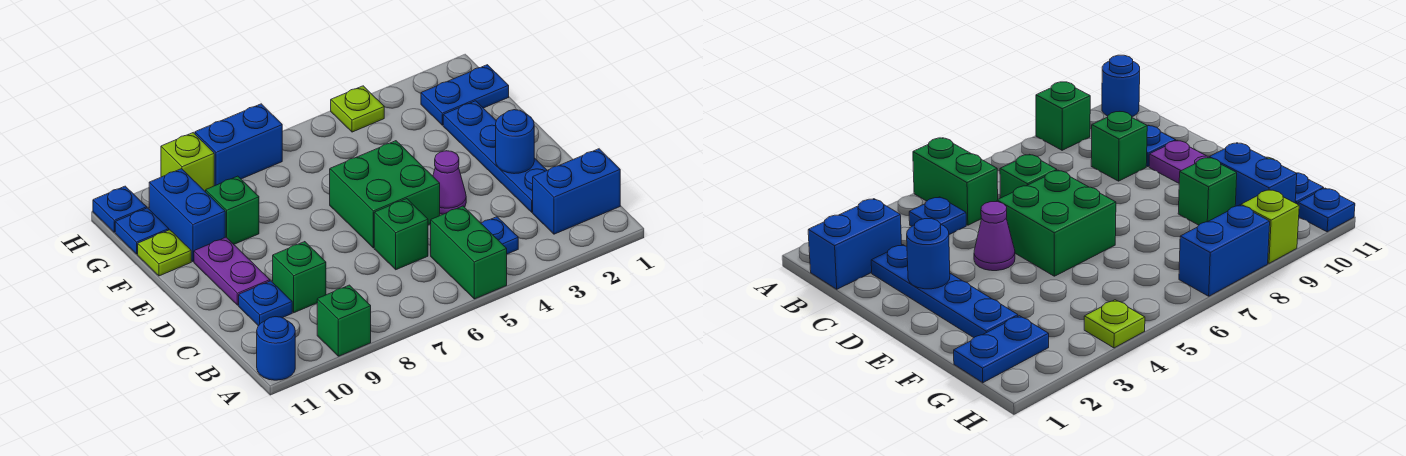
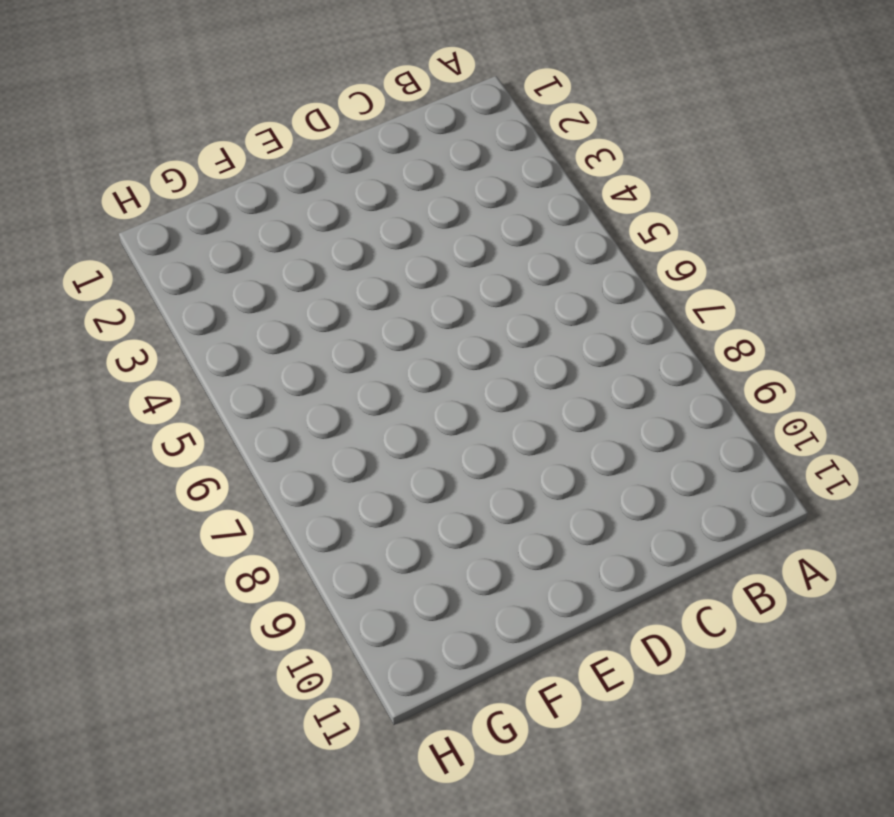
none -> green 1x2 brick [431,206,507,299]
none -> green 1x1 brick [317,285,371,356]
none -> blue 1x1 round brick [257,317,295,380]

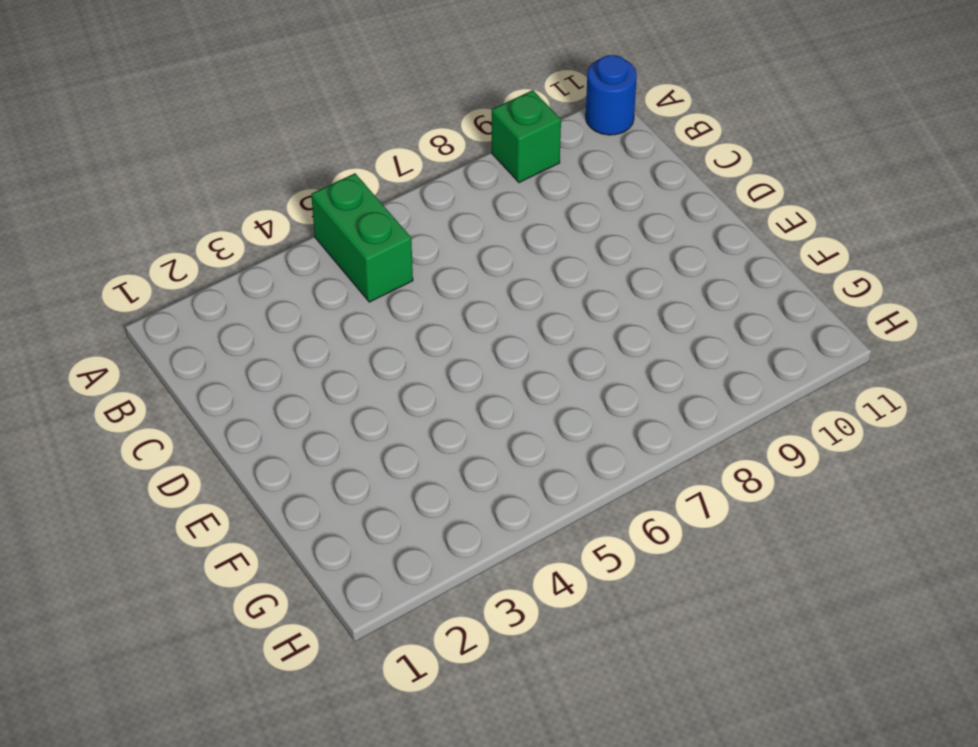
none -> blue 1x2 brick [533,149,620,234]
none -> blue 1x1 plate [481,217,518,254]
none -> blue 1x4 plate [443,101,547,212]

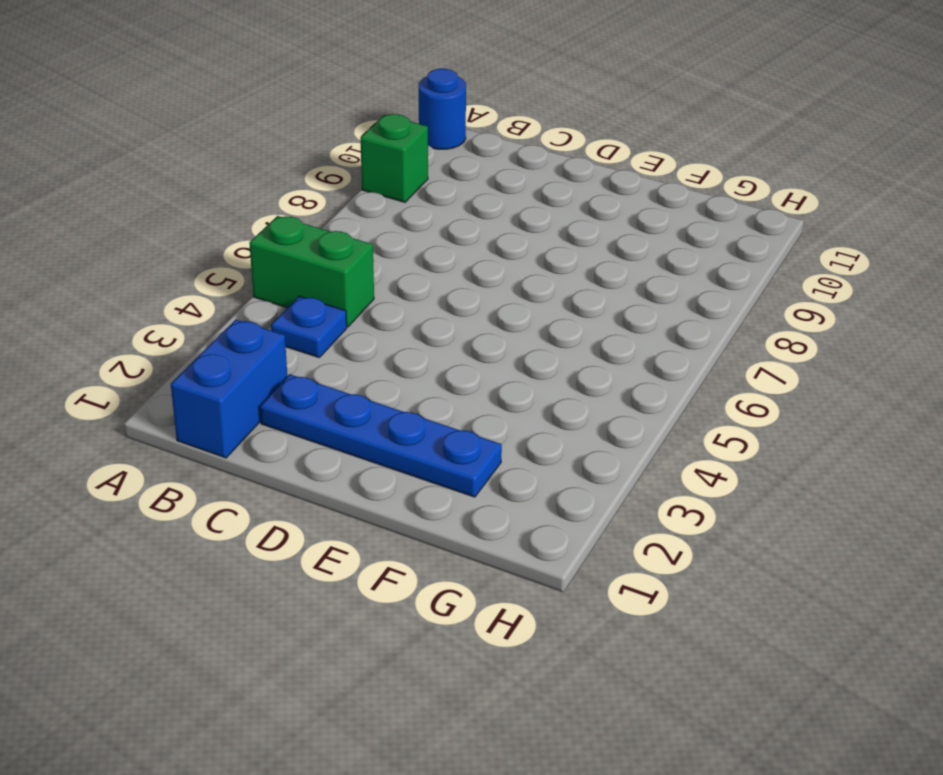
none -> green 1x1 brick [374,199,428,270]
none -> green 1x1 brick [273,242,326,313]
none -> blue 1x1 plate [239,281,292,326]

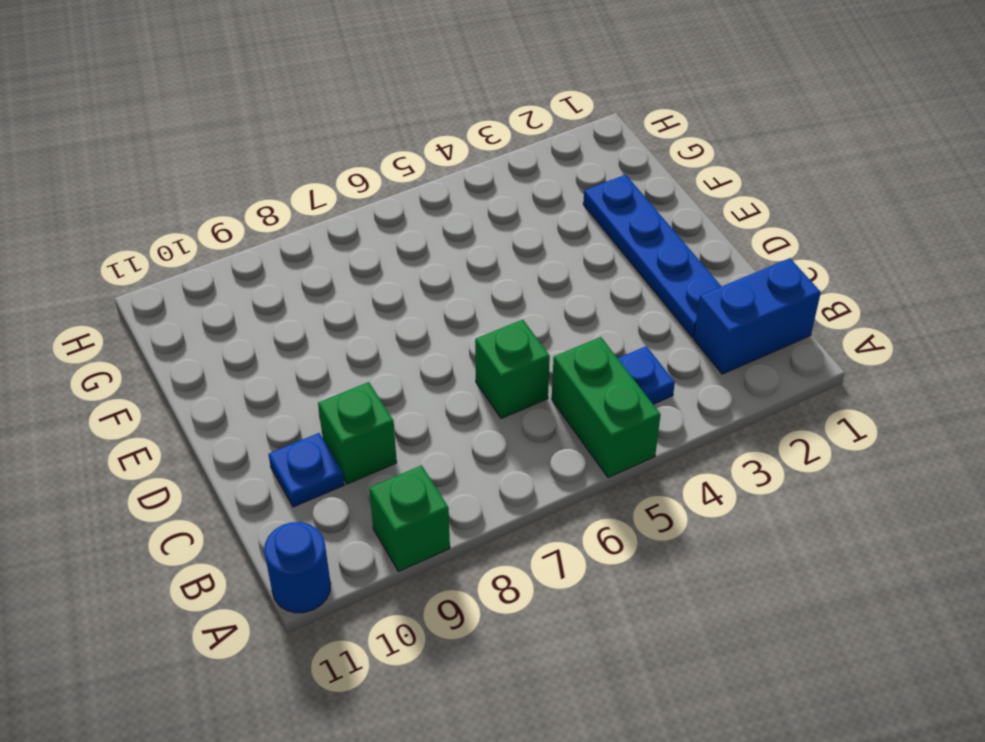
none -> purple 1x1 cone [433,151,466,214]
none -> green 2x2 brick [330,141,440,248]
none -> purple 1x2 plate [194,237,270,305]

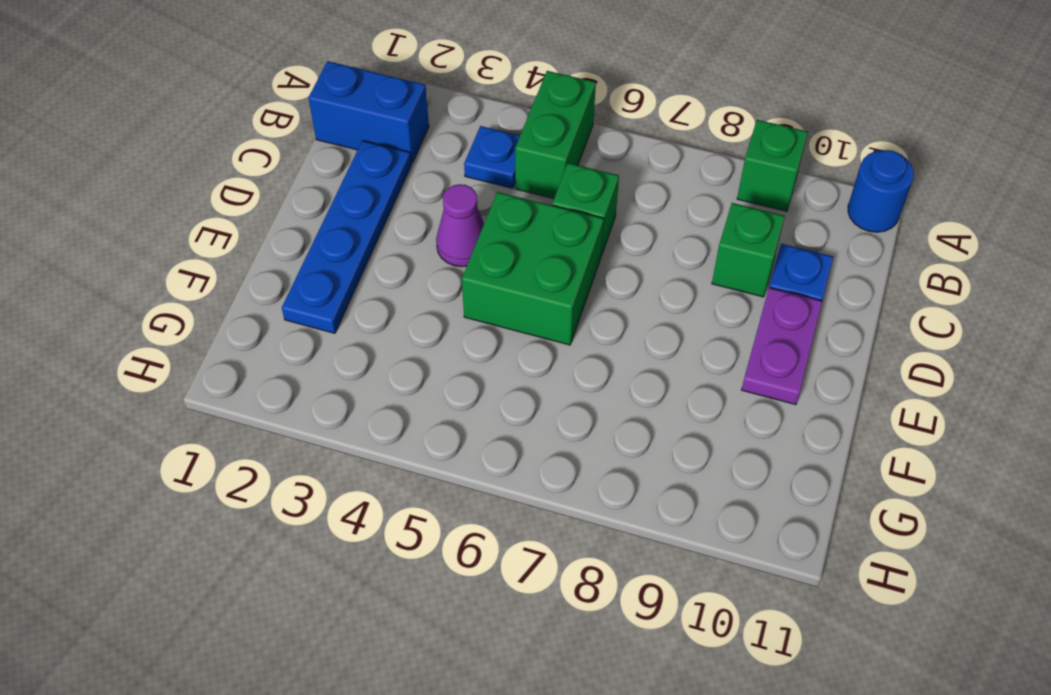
none -> green 1x1 brick [206,176,259,244]
none -> blue 1x2 brick [149,169,225,262]
none -> lime 1x1 plate [138,230,191,276]

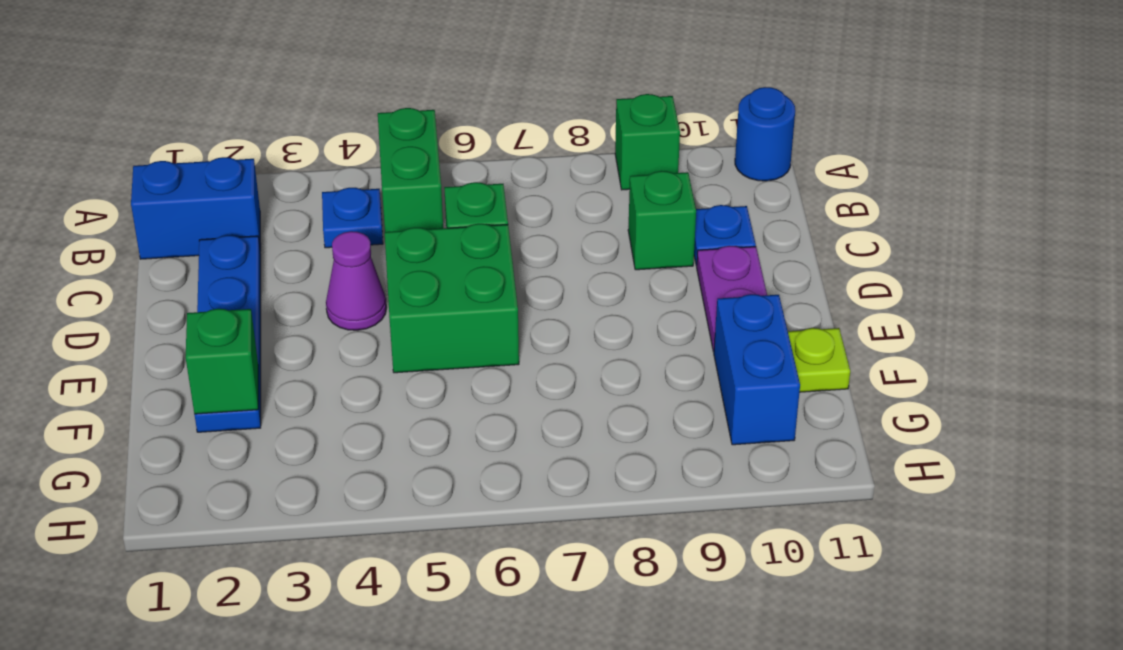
green 1x1 brick [186,309,258,414] -> green 1x1 brick moved to [206,176,259,244]
none -> blue 1x2 plate [421,65,509,125]
none -> blue 1x1 plate [115,208,169,254]
none -> lime 1x1 plate [331,86,384,132]

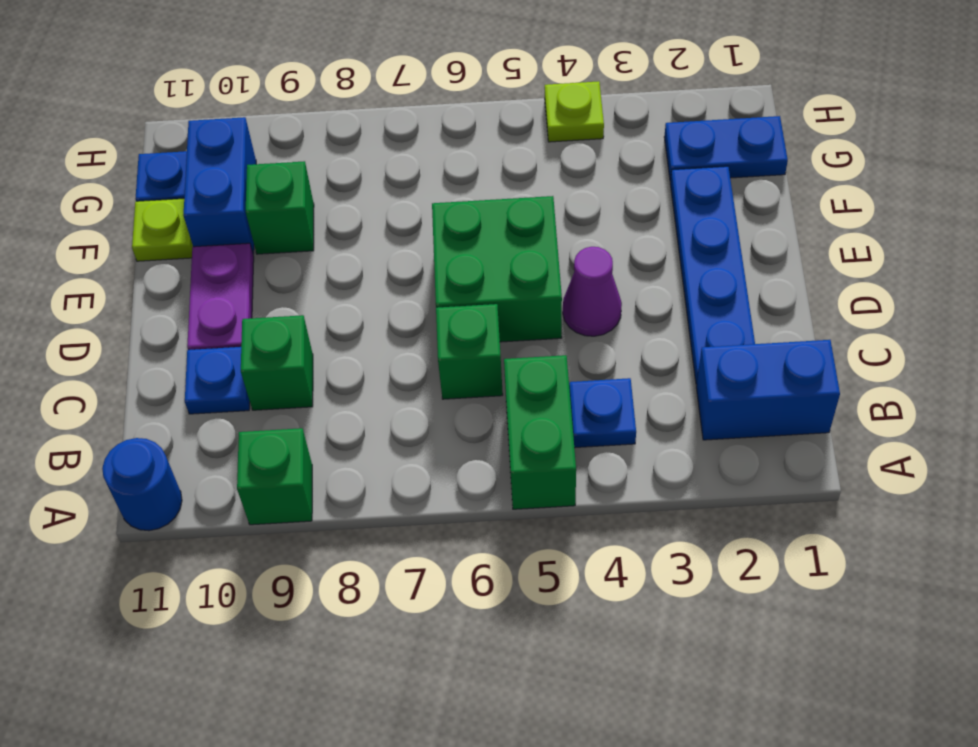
none -> blue 1x2 brick [195,104,282,186]
none -> lime 1x1 brick [161,133,214,192]
none -> blue 1x1 plate [93,186,147,232]

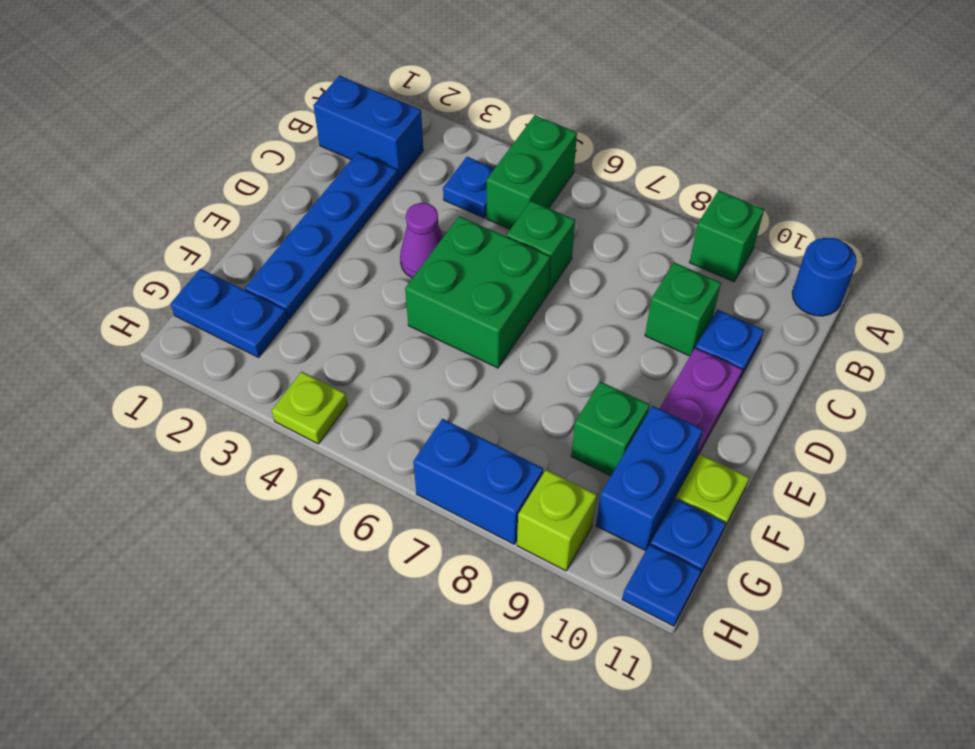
none -> blue 1x1 round brick [496,110,534,174]

